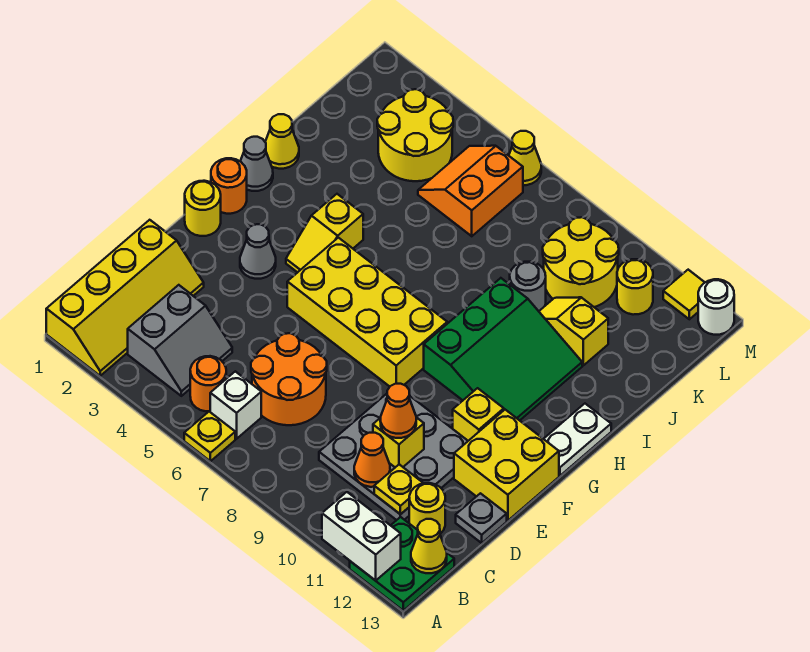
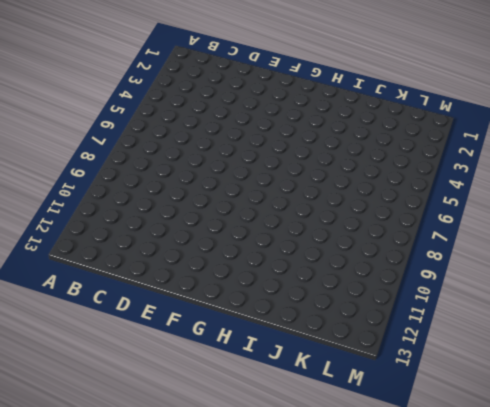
none -> yellow 2x4 slope [46,220,204,376]
none -> yellow 1x1 plate [184,412,235,461]
none -> green 2x2 plate [350,517,454,610]
none -> grey 2x2 slope [128,285,232,396]

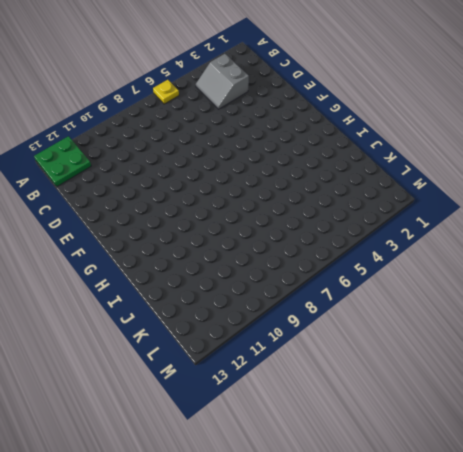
none -> yellow 2x4 slope [46,220,204,376]
none -> orange 1x1 round brick [190,356,226,411]
none -> white 1x1 brick [210,371,261,439]
none -> orange 2x2 round brick [251,333,327,425]

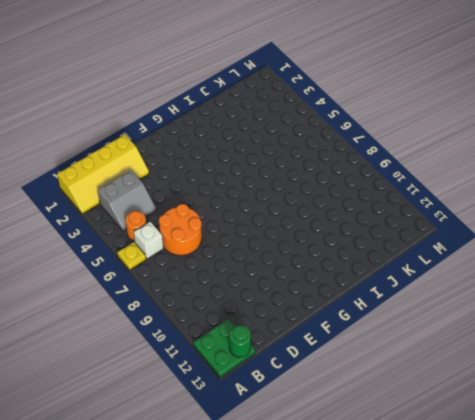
green 1x1 round brick [229,325,251,357] -> yellow 1x1 cone [411,519,447,573]
none -> grey 3x3 plate [319,394,468,520]
none -> yellow 1x1 round brick [409,483,445,534]
none -> grey 1x1 plate [456,493,507,543]
none -> yellow 2x2 brick [454,410,559,521]

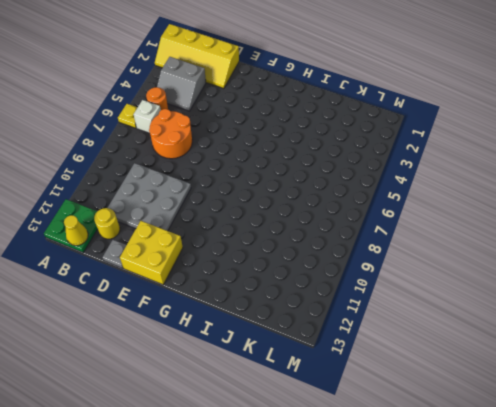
none -> yellow 1x1 round brick [185,181,221,236]
none -> grey 1x1 cone [240,224,276,279]
none -> yellow 2x4 brick [287,238,447,386]
none -> yellow 1x1 brick [453,388,504,441]

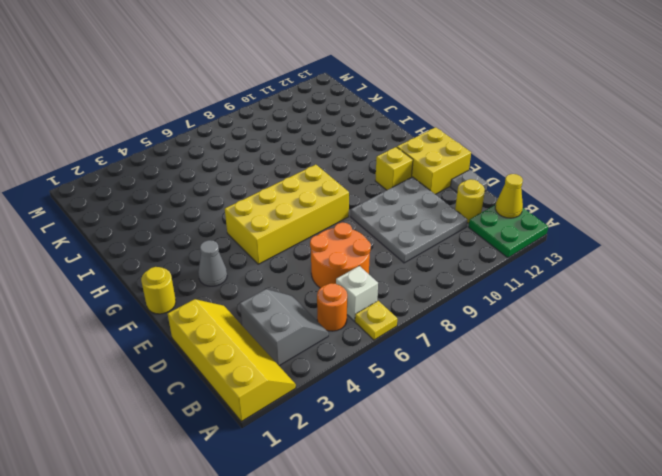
none -> orange 1x1 round brick [211,158,247,214]
none -> yellow 1x2 slope [286,194,363,273]
none -> green 3x3 slope [424,278,582,420]
none -> white 1x2 plate [544,404,611,476]

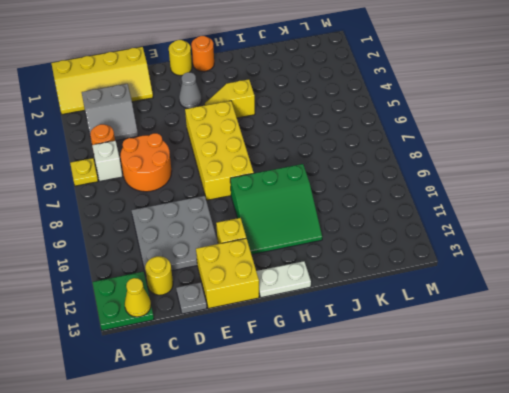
none -> grey 1x1 cone [240,137,273,191]
none -> yellow 1x1 cone [265,114,299,169]
none -> grey 1x1 round brick [510,262,546,311]
none -> yellow 1x2 slope [539,297,608,365]

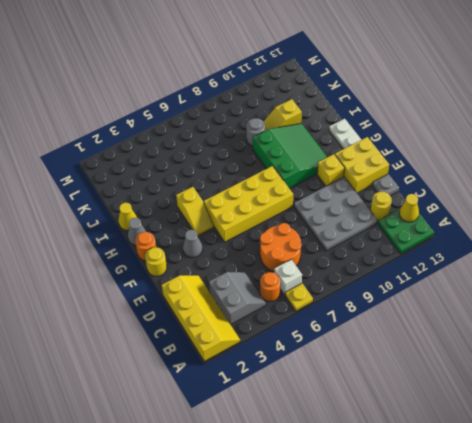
none -> yellow 2x2 round brick [377,89,453,181]
none -> orange 2x2 slope [418,146,523,236]
none -> yellow 2x2 round brick [543,217,619,307]
none -> yellow 1x1 round brick [617,259,653,315]

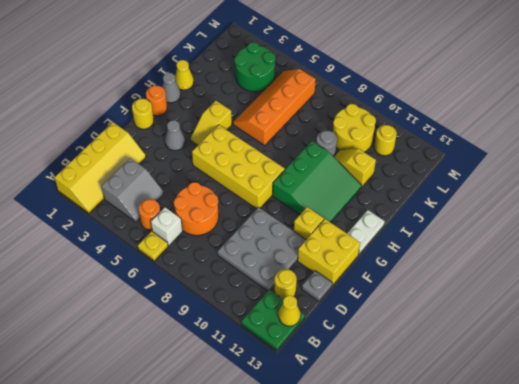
orange 2x4 slope [233,69,316,145] -> orange 2x2 slope [418,146,523,236]
green 2x2 round brick [234,42,275,92] -> yellow 2x2 round brick [377,89,453,181]
none -> yellow 1x1 cone [509,131,541,185]
none -> yellow 1x1 tile [663,270,705,319]
none -> white 1x1 round brick [698,279,734,335]
none -> white 1x2 brick [322,492,401,581]

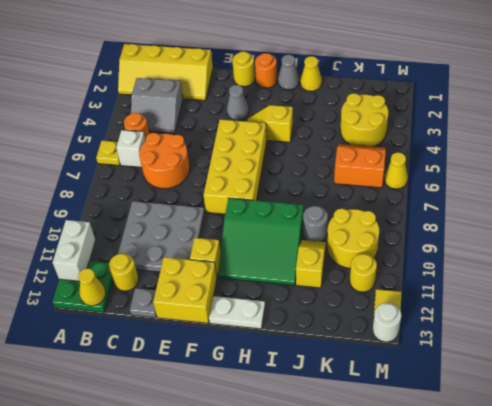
none -> orange 1x1 cone [354,433,390,487]
none -> yellow 1x1 plate [374,464,423,514]
none -> yellow 1x1 brick [373,417,424,467]
none -> orange 1x1 cone [380,384,416,438]

